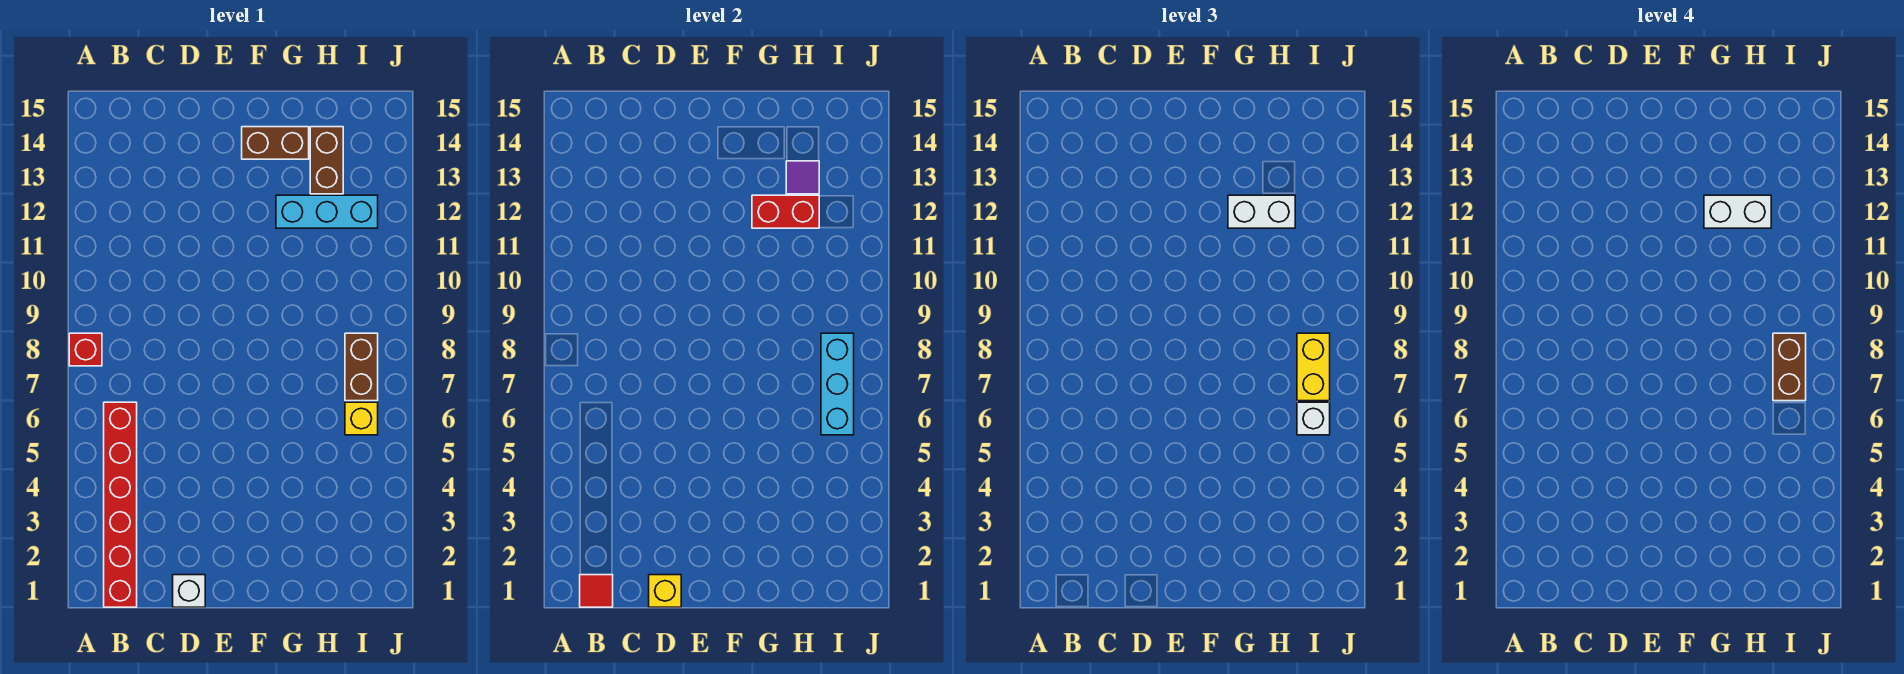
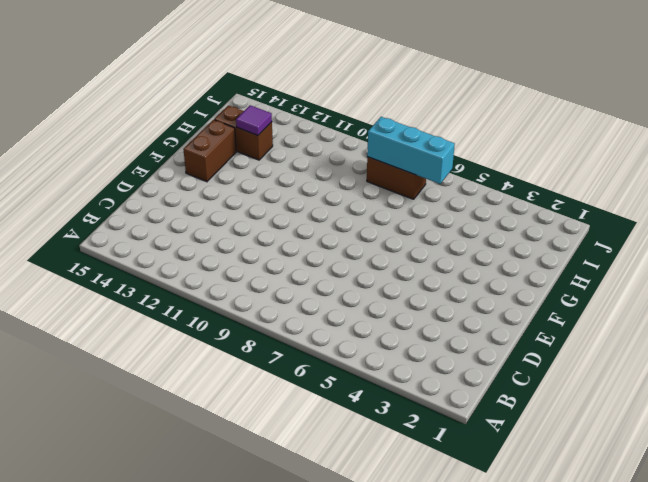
none -> red 1x1 brick [69,333,102,366]
none -> red 1x6 brick [104,402,137,607]
none -> white 1x1 brick [173,575,205,607]

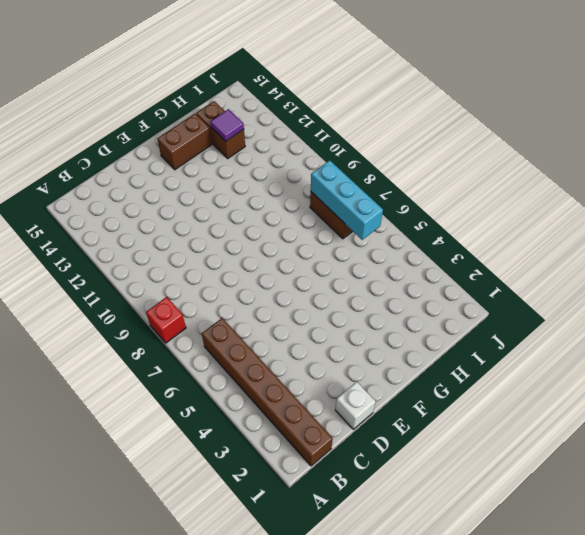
brown 1x6 brick [202,318,333,466] -> red 1x6 brick [104,402,137,607]
none -> cyan 1x3 brick [276,195,378,228]
none -> yellow 1x1 brick [345,402,378,435]
none -> red 1x1 tile [580,575,613,607]

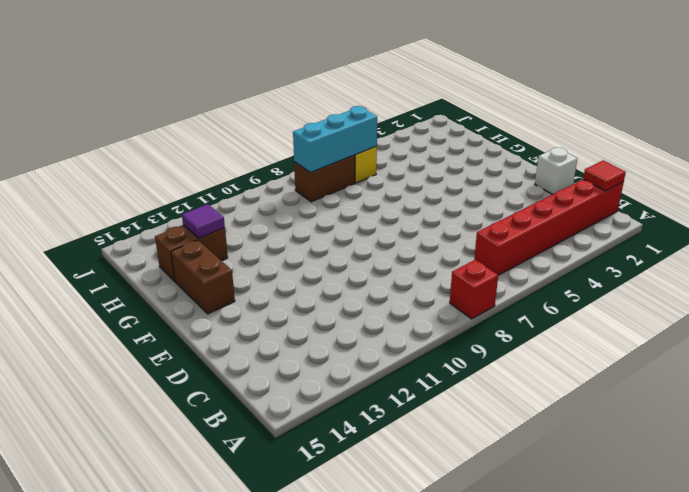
none -> cyan 1x3 brick [276,195,378,228]
none -> yellow 1x1 brick [649,575,681,607]
none -> red 1x2 brick [752,195,819,228]

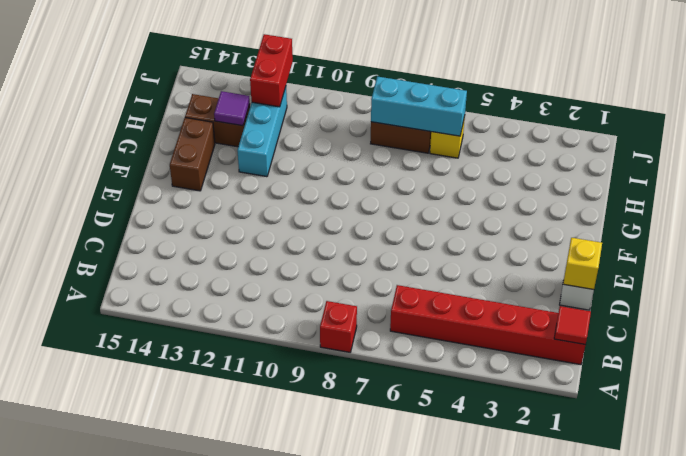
red 1x2 brick [250,34,293,107] -> red 1x2 brick moved to [752,195,819,228]
none -> white 1x2 brick [1228,195,1295,228]
none -> white 1x1 brick [1297,402,1330,435]
none -> yellow 1x2 brick [1297,333,1330,401]

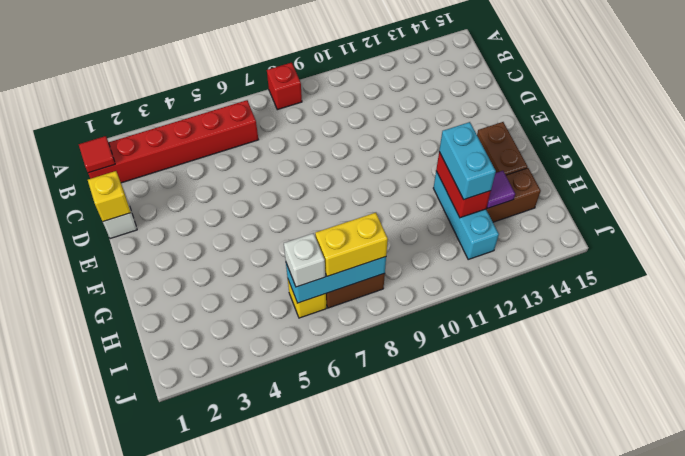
cyan 1x2 brick [439,122,496,199] -> white 1x2 brick [1228,195,1295,228]
none -> white 1x2 brick [1704,195,1771,228]
none -> brown 1x2 brick [1773,333,1806,401]

